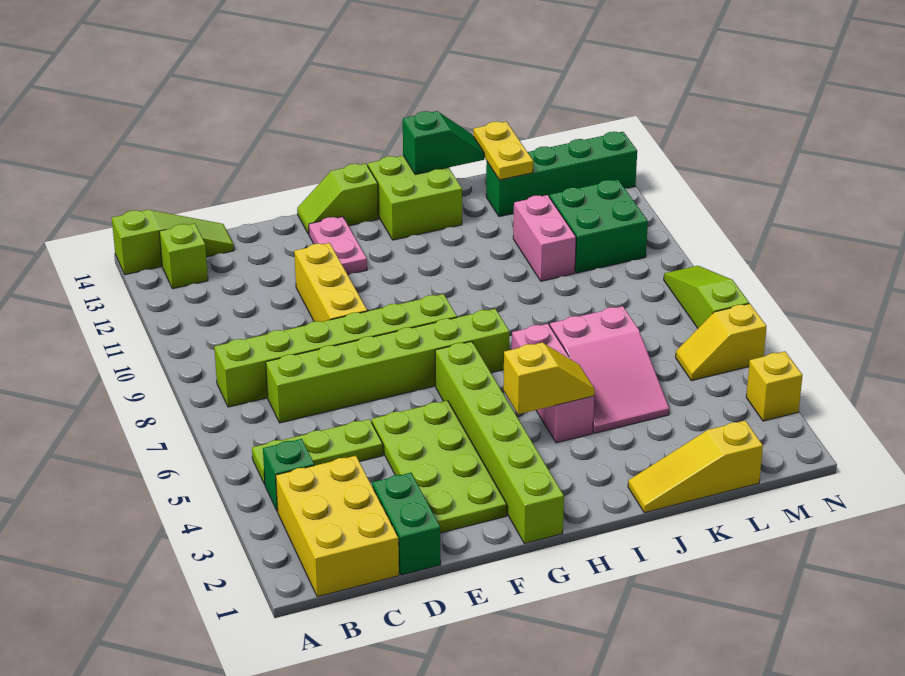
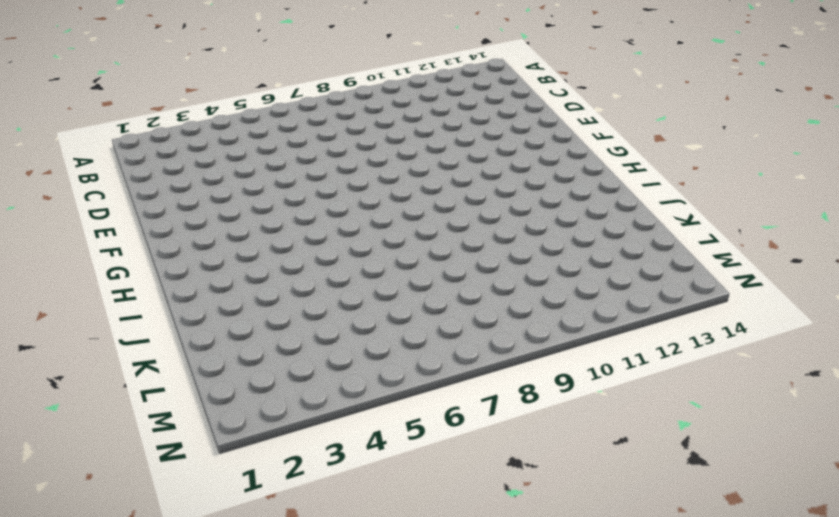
none -> lime 1x3 slope [112,210,234,275]
none -> yellow 2x3 brick [276,456,399,597]
none -> green 1x1 brick [263,439,314,512]

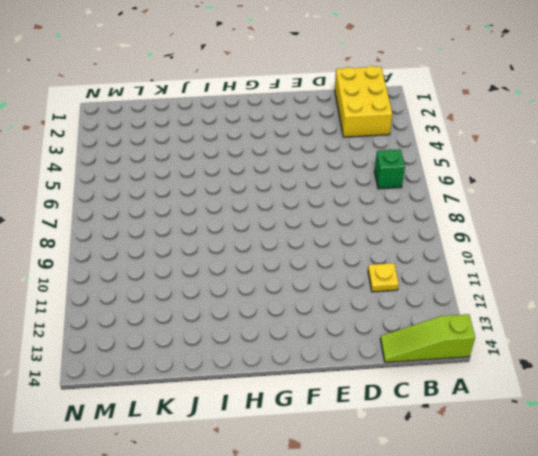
green 1x1 brick [374,149,405,189] -> green 1x1 brick moved to [263,439,314,512]
yellow 1x1 plate [368,263,399,292] -> none
none -> lime 1x3 plate [252,419,383,484]
none -> lime 1x6 brick [214,294,457,407]
none -> lime 1x1 brick [159,223,208,289]

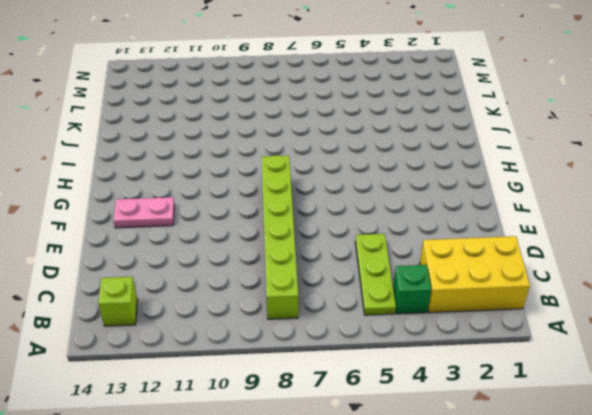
none -> lime 1x3 slope [112,210,234,275]
none -> lime 1x6 brick [266,309,509,423]
none -> green 1x2 brick [372,473,441,575]

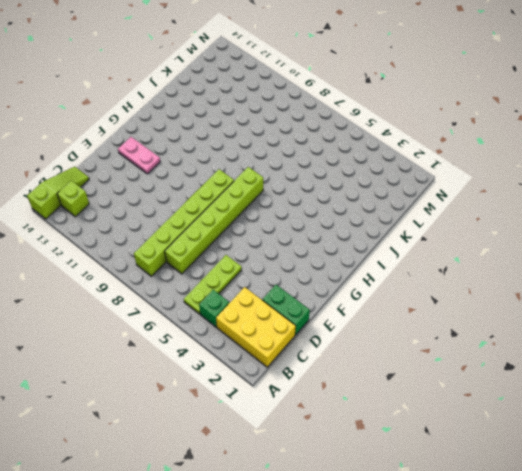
none -> lime 2x4 plate [372,401,507,533]
none -> yellow 1x3 brick [294,243,367,322]
none -> lime 1x2 slope [297,164,378,234]

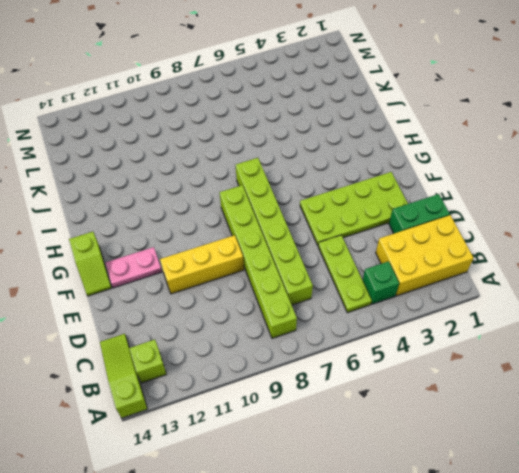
none -> lime 1x6 brick [435,341,564,544]
none -> lime 2x2 brick [368,156,462,240]
none -> pink 1x3 brick [512,324,594,443]

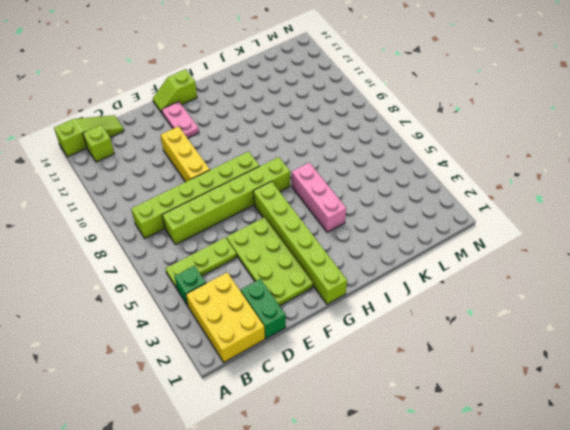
none -> lime 2x2 brick [368,156,462,240]
none -> yellow 1x3 slope [628,420,763,513]
none -> pink 2x3 slope [550,306,669,433]

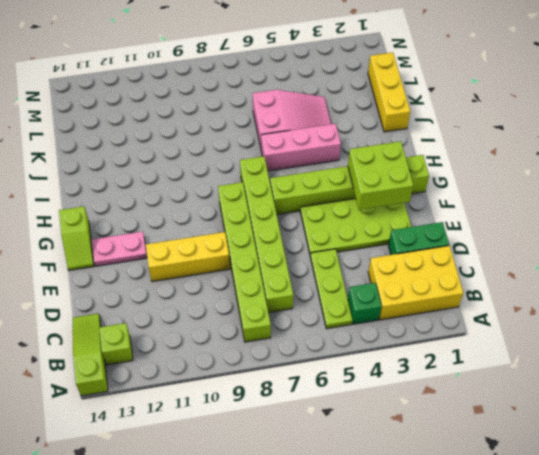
lime 2x2 brick [348,141,413,210] -> lime 2x2 brick moved to [368,156,462,240]
yellow 1x3 brick [368,52,410,132] -> yellow 1x3 slope [628,420,763,513]
none -> pink 1x2 brick [513,195,576,281]
none -> green 1x4 brick [486,132,637,217]
none -> green 2x2 brick [549,180,648,273]

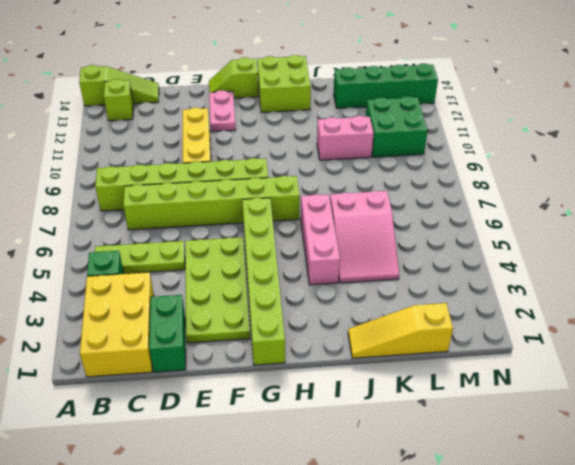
pink 1x2 brick [317,116,374,160] -> pink 1x2 brick turned to [513,195,576,281]
none -> yellow 1x2 slope [676,304,767,381]
none -> yellow 1x1 brick [746,351,803,421]
none -> lime 1x3 slope [664,266,749,328]

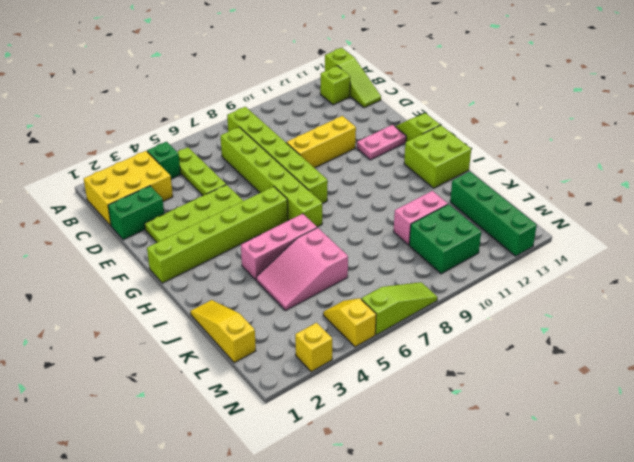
none -> yellow 1x2 slope [503,342,595,414]
none -> green 1x2 slope [403,111,484,175]
none -> yellow 1x2 plate [473,122,533,180]

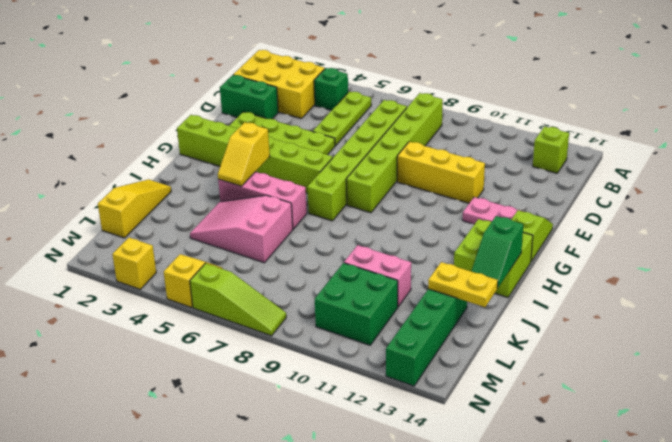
none -> lime 1x3 slope [112,210,234,275]

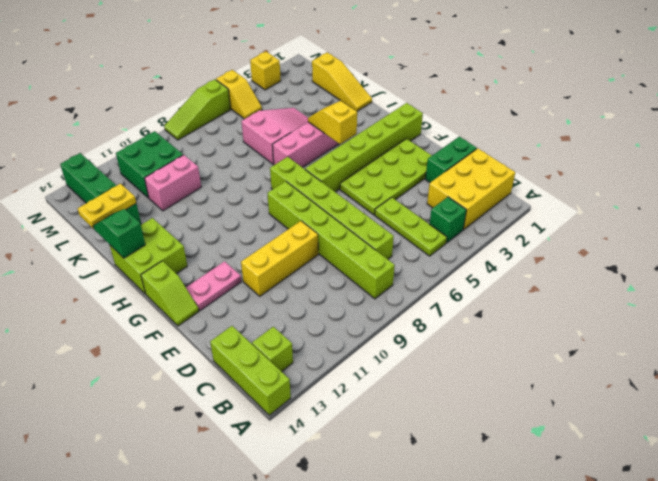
lime 1x3 brick [210,326,291,415] -> lime 1x3 slope [112,210,234,275]

